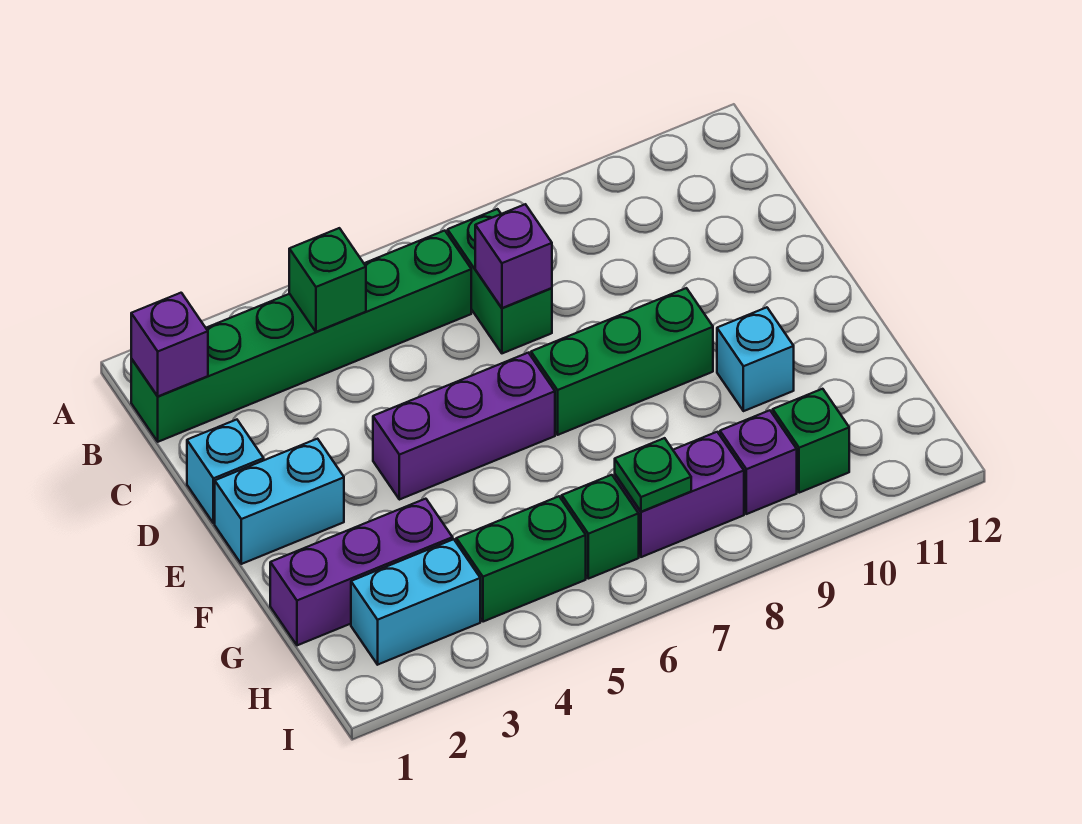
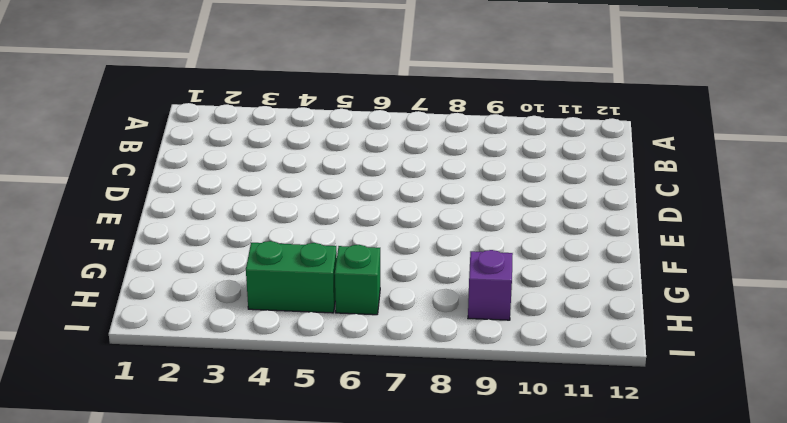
none -> green 1x6 brick [131,231,471,442]
none -> green 1x2 brick [448,209,552,353]
none -> cyan 1x1 brick [187,420,264,523]

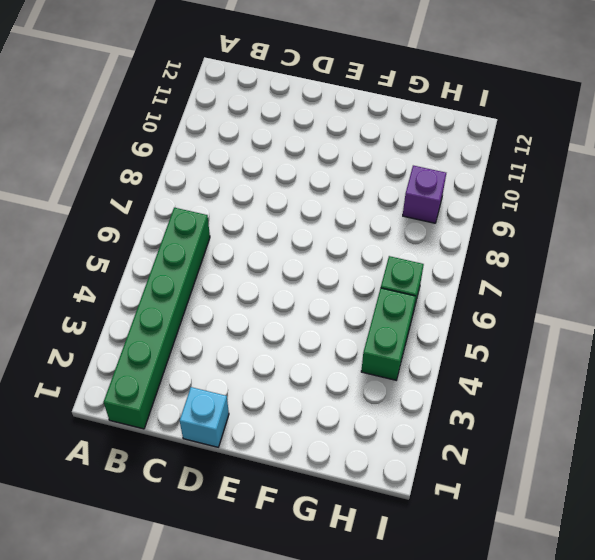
none -> green 1x2 brick [448,209,552,353]
none -> cyan 1x2 brick [215,439,344,564]
none -> purple 1x3 brick [373,353,555,500]

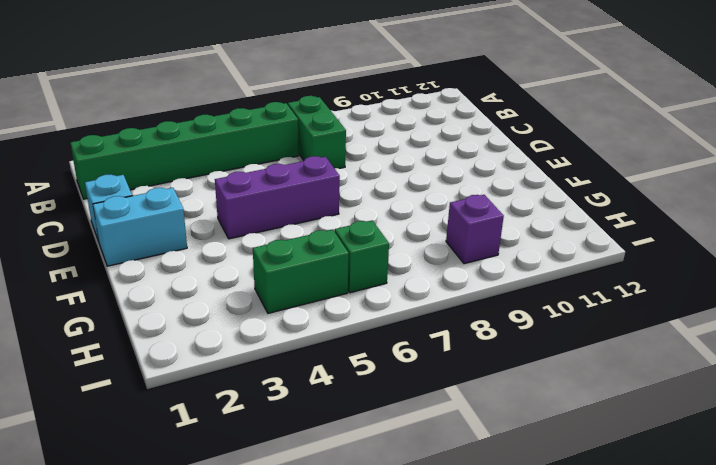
none -> green 1x3 brick [531,288,713,435]
none -> cyan 1x1 brick [717,307,794,411]
none -> purple 1x3 brick [270,499,453,645]

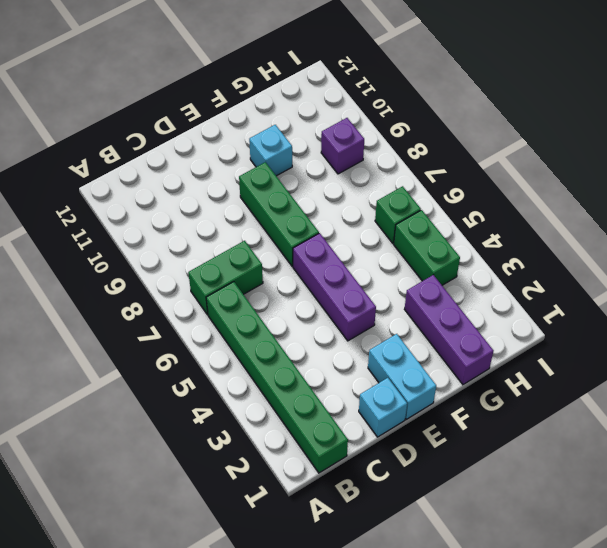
none -> cyan 1x2 brick [351,539,480,665]
none -> purple 1x2 brick [615,432,744,557]
none -> green 1x1 brick [773,389,849,493]

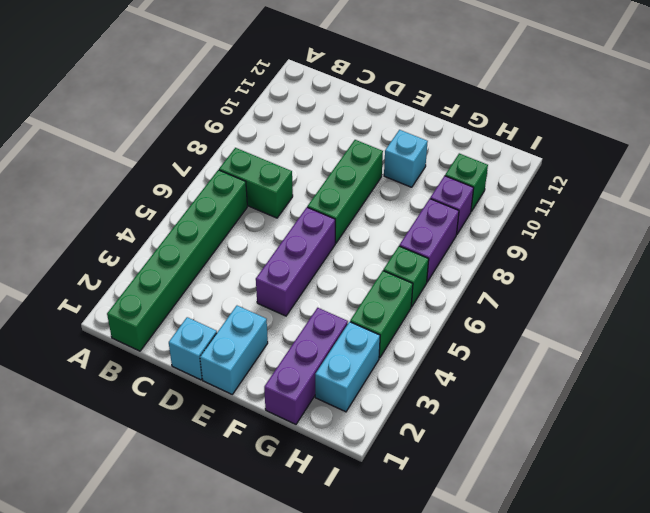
none -> purple 1x1 brick [131,293,208,396]
none -> green 1x1 brick [289,228,366,332]
none -> purple 1x1 brick [475,204,552,308]

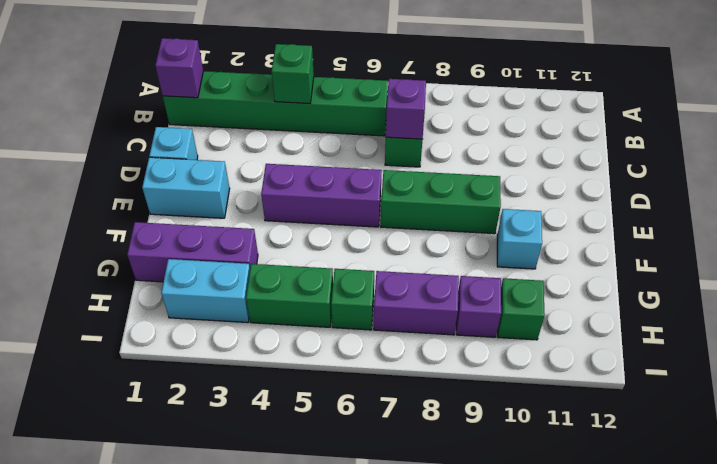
none -> green 1x1 plate [615,438,691,512]

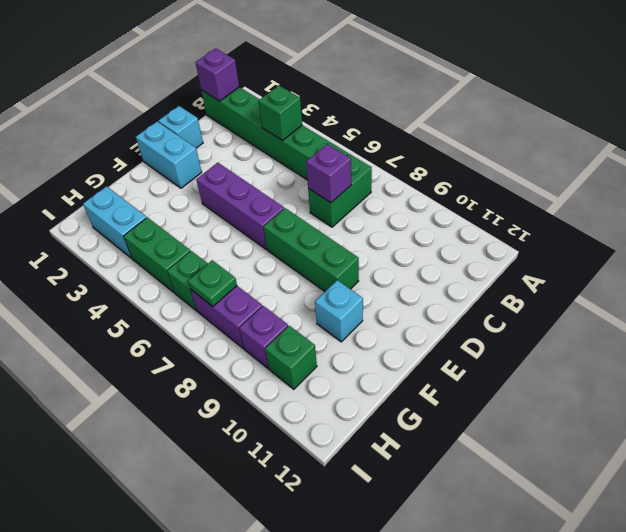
none -> purple 1x3 brick [270,499,453,645]

